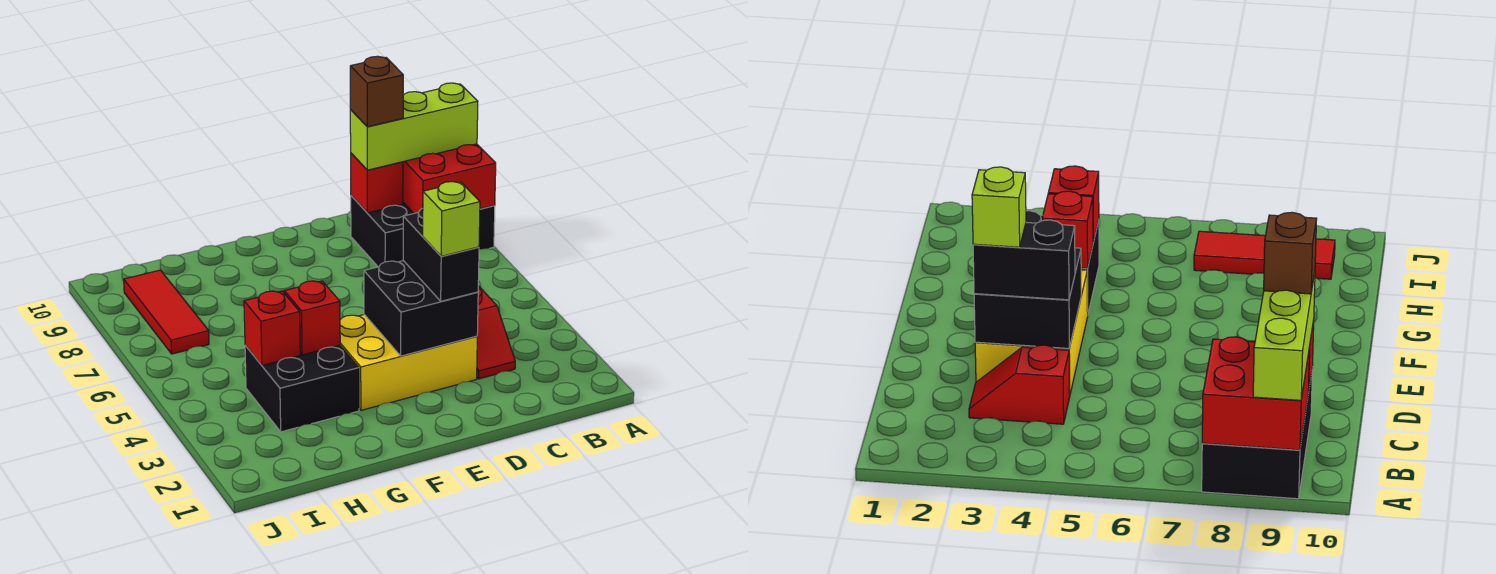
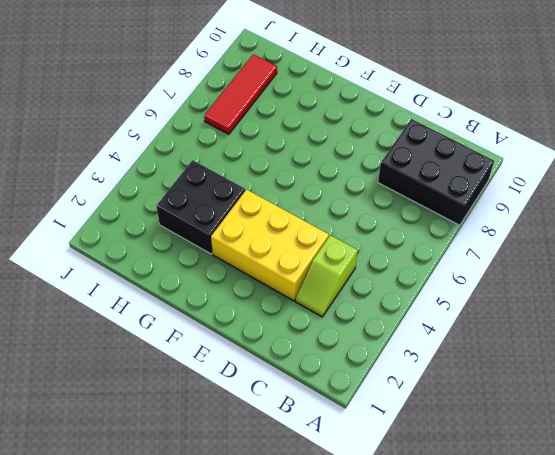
lime 1x2 slope [295,235,358,317] -> red 1x2 slope [477,286,515,379]
none -> red 2x2 brick [403,144,496,213]
none -> red 1x1 brick [351,153,403,213]
none -> black 2x2 brick [364,261,478,356]

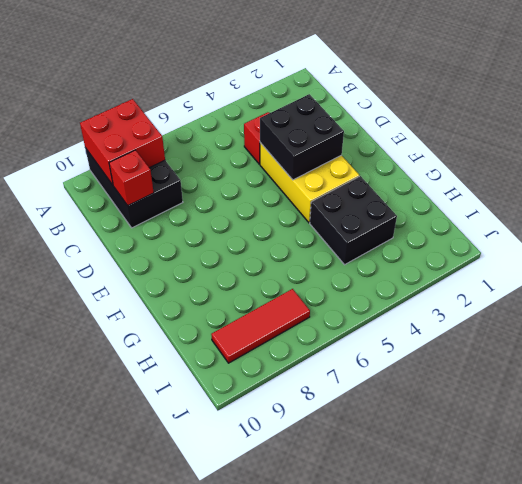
none -> red 1x1 brick [284,281,340,355]
none -> red 1x1 brick [244,291,300,365]
none -> lime 1x3 brick [350,83,478,170]

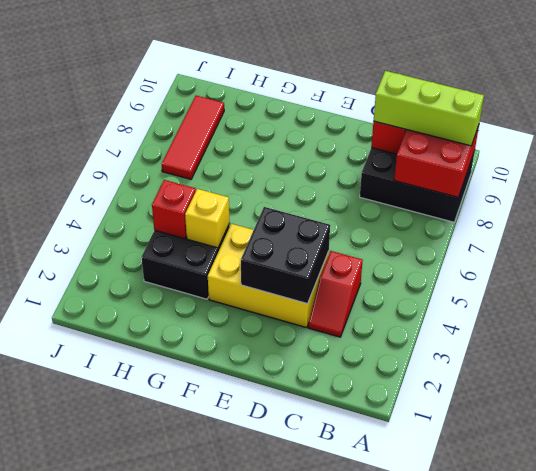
yellow 1x1 brick [185,189,230,248] -> red 1x1 brick [284,281,340,355]
none -> black 1x2 brick [403,209,479,301]
none -> brown 1x1 brick [350,56,403,127]
none -> lime 1x1 brick [423,182,480,256]

